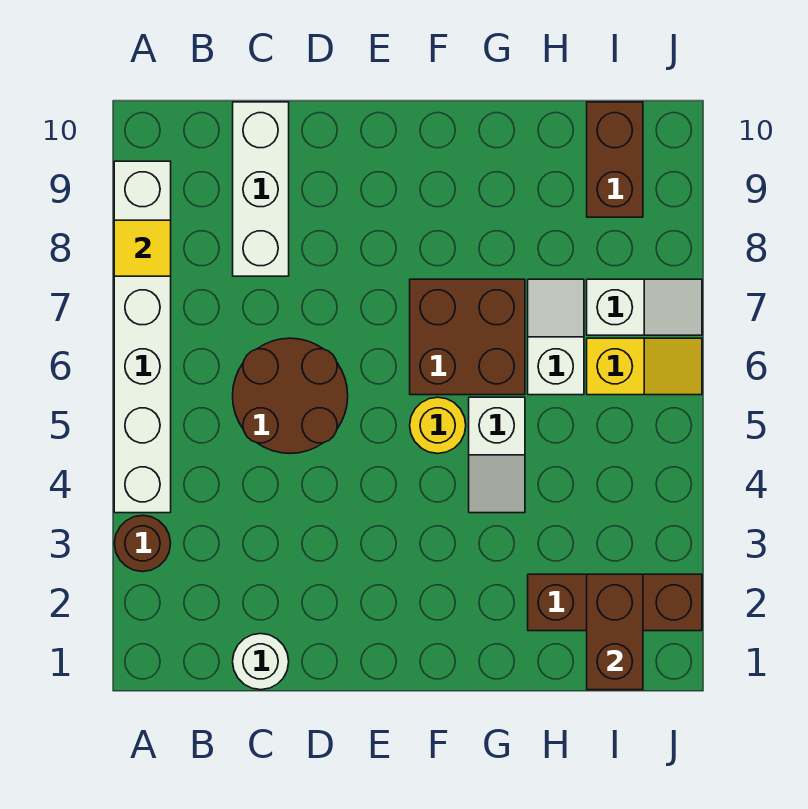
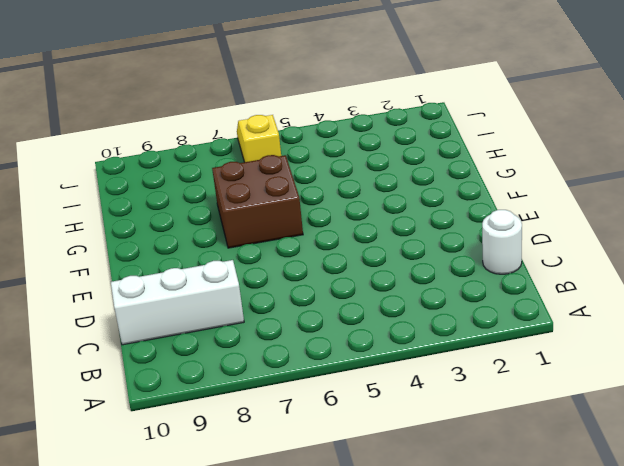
none -> brown 1x1 round brick [114,515,171,572]
none -> white 1x6 brick [114,161,171,513]
none -> brown 2x2 round brick [233,338,348,454]

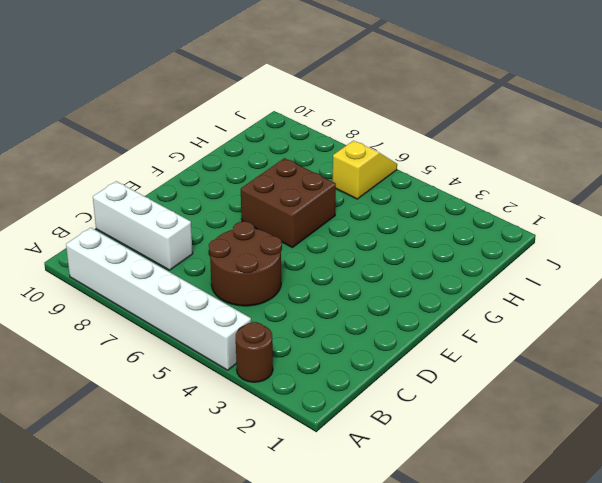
none -> white 1x1 round brick [233,634,289,690]
none -> yellow 1x1 round brick [410,397,466,454]
none -> white 1x2 slope [469,397,525,513]

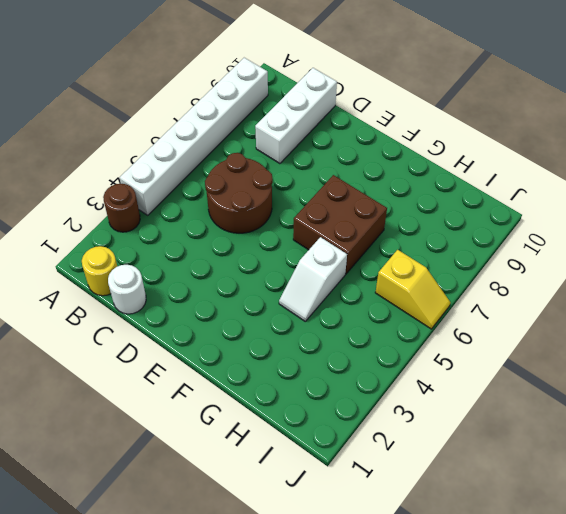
yellow 1x1 round brick [82,246,117,296] -> yellow 1x1 round brick moved to [410,397,466,454]
none -> brown 1x3 brick [528,574,702,631]
none -> white 1x2 slope [528,279,584,395]
none -> white 1x2 slope [587,279,702,335]

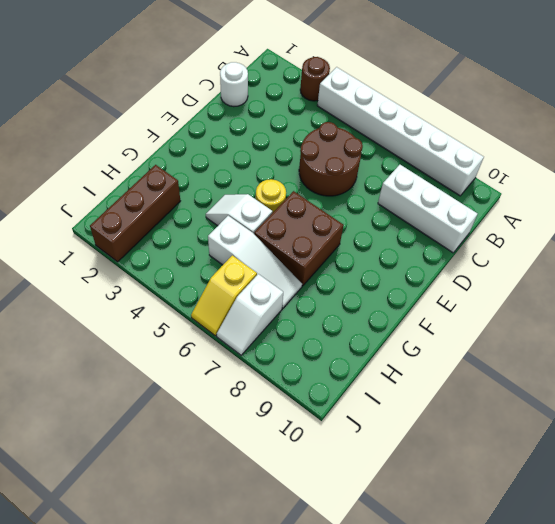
white 1x3 slope [208,216,302,308] -> white 1x2 slope [528,279,584,395]
none -> brown 1x2 brick [587,102,643,217]
none -> yellow 1x1 tile [114,220,171,276]
none -> brown 1x2 brick [587,574,643,690]

